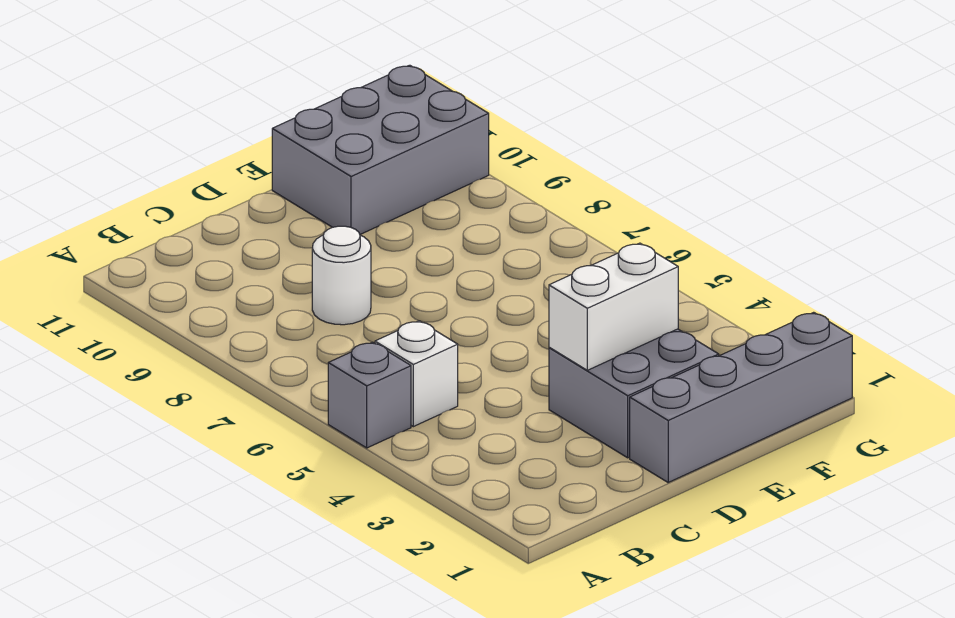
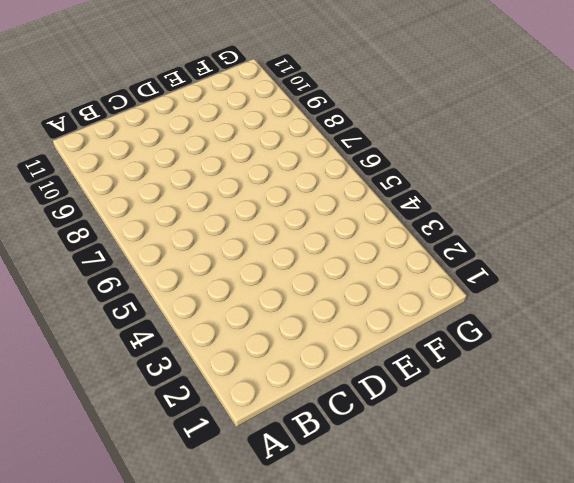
none -> grey 1x1 brick [328,342,411,448]
none -> white 1x1 brick [375,321,458,427]

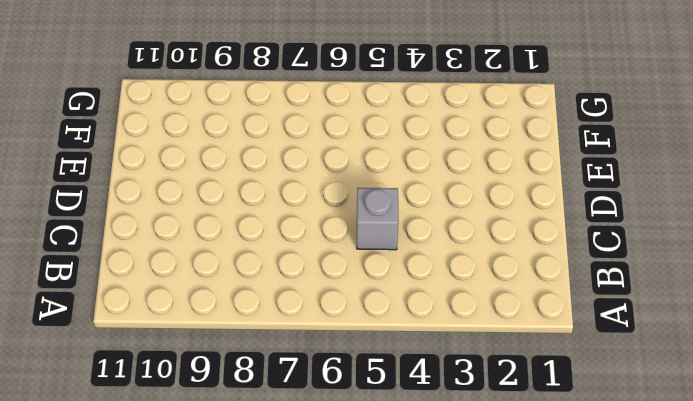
grey 1x1 brick [357,188,398,250] -> grey 1x1 brick moved to [328,342,411,448]
none -> white 1x1 brick [375,321,458,427]
none -> white 1x1 round brick [312,226,371,325]

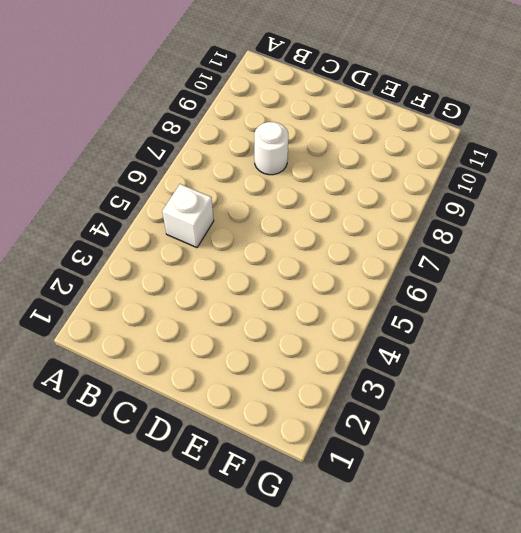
none -> grey 1x1 brick [328,342,411,448]
none -> grey 1x4 brick [630,312,852,482]

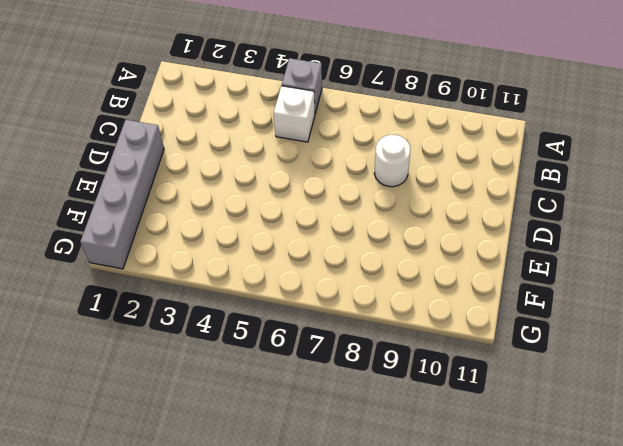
none -> grey 2x2 brick [549,329,719,458]
none -> grey 2x3 brick [272,65,489,234]

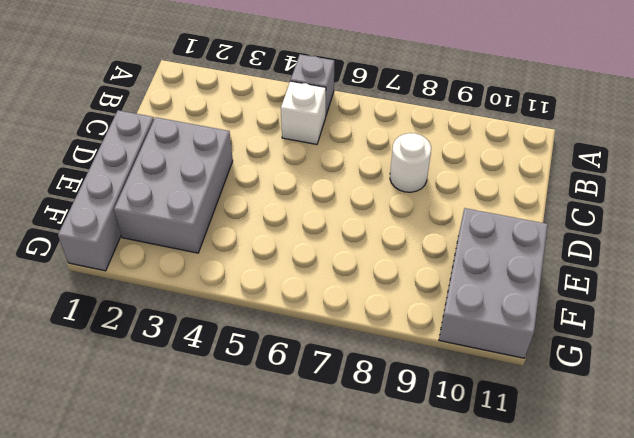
grey 2x3 brick [114,117,233,253] -> grey 2x2 brick [549,329,719,458]
none -> white 1x2 brick [549,243,678,370]

